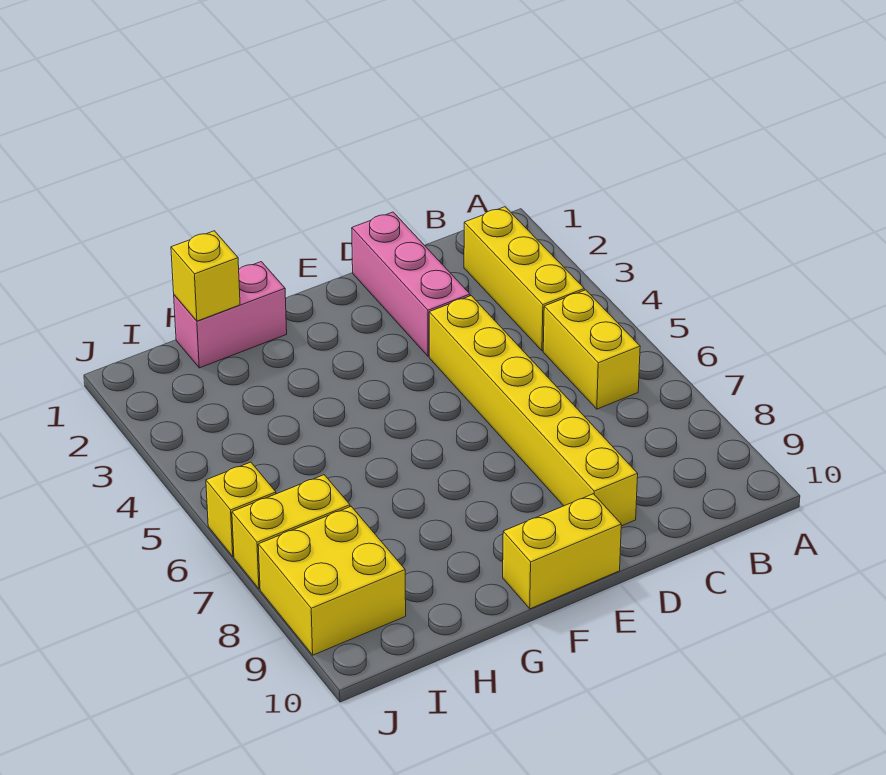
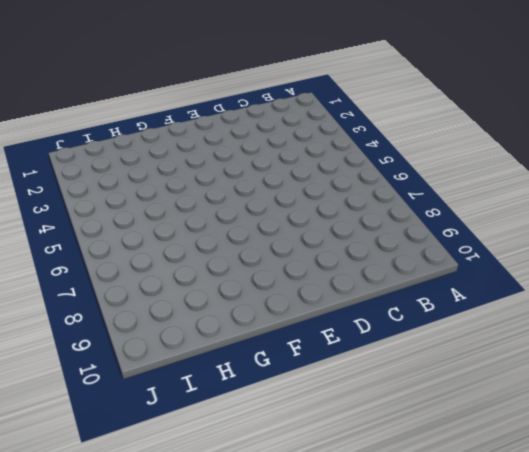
none -> yellow 1x3 brick [464,207,584,351]
none -> yellow 1x2 brick [543,290,640,409]

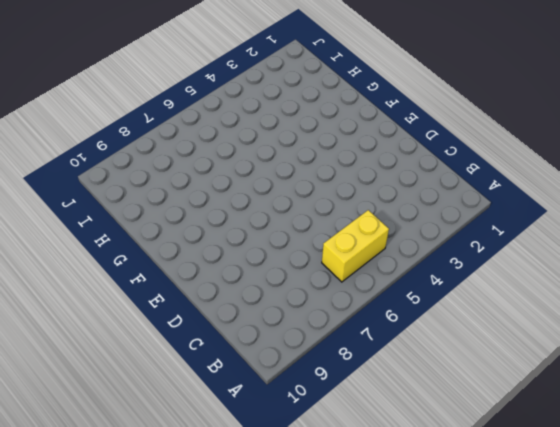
none -> yellow 1x3 brick [464,207,584,351]
none -> pink 1x3 brick [352,212,470,356]

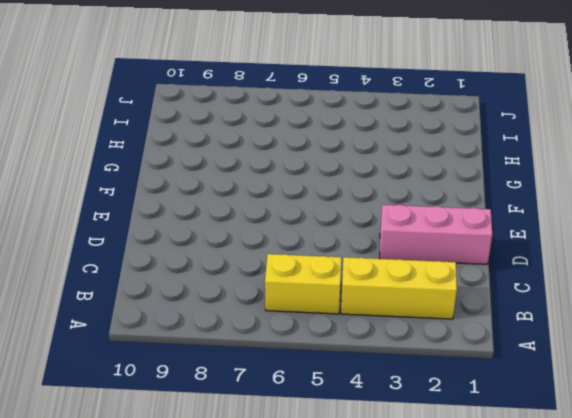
none -> yellow 1x6 brick [429,296,638,526]
none -> yellow 1x2 brick [503,494,621,609]

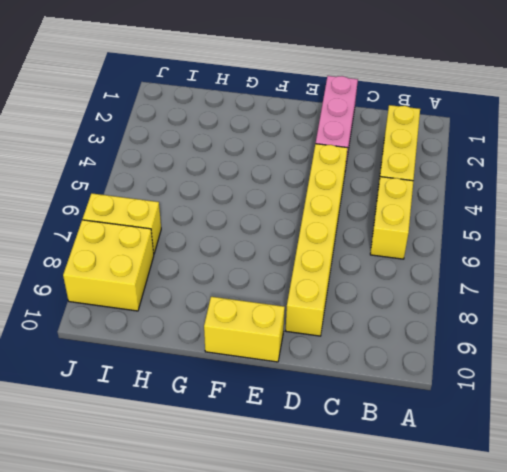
none -> pink 1x2 brick [174,262,287,368]
none -> yellow 1x1 brick [206,462,276,557]

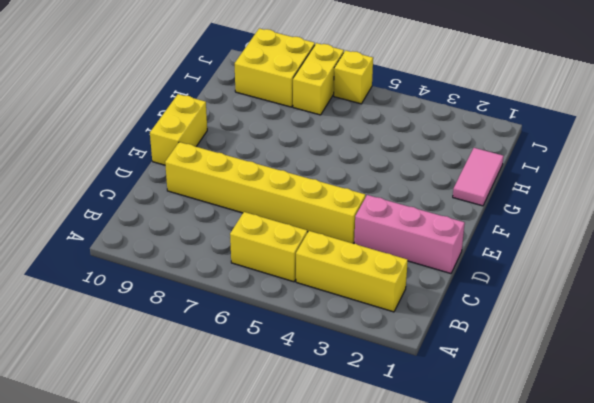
pink 1x2 tile [453,148,503,206] -> pink 1x2 brick [174,262,287,368]
none -> yellow 1x1 brick [171,231,240,321]

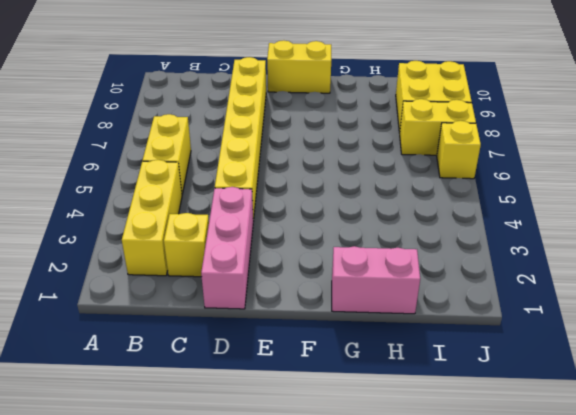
yellow 1x1 brick [164,213,209,277] -> yellow 1x1 brick moved to [171,231,240,321]

